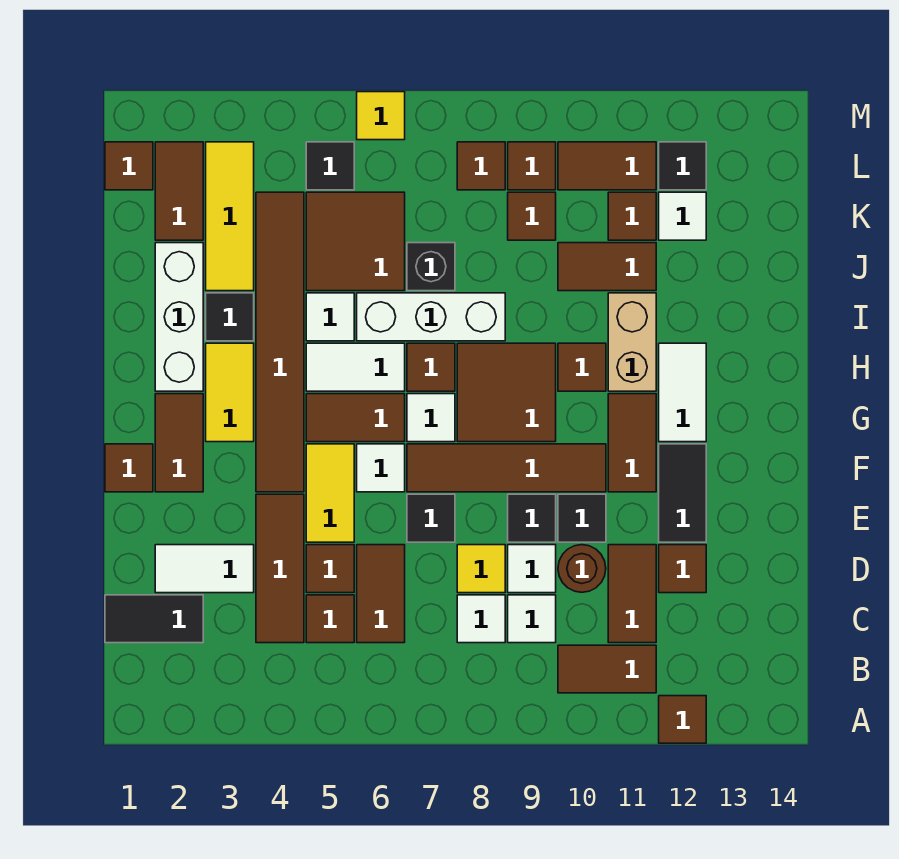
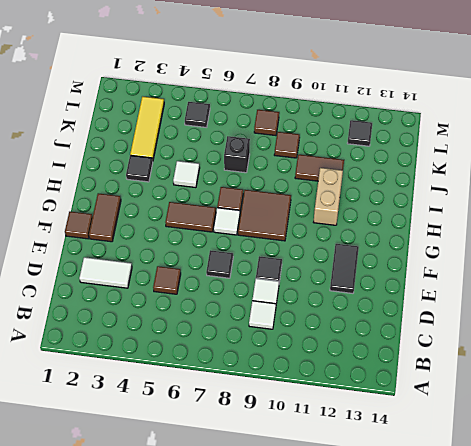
none -> brown 1x1 tile [659,696,706,743]
none -> brown 1x2 tile [558,645,656,693]
none -> black 1x2 tile [105,595,203,643]
none -> brown 1x3 tile [256,494,304,643]

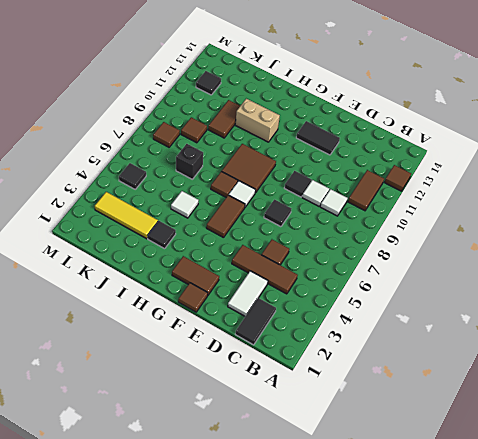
none -> brown 1x1 tile [306,595,354,643]
none -> brown 1x2 tile [357,545,405,643]
none -> white 1x1 tile [457,595,505,643]
none -> brown 1x2 tile [608,545,656,643]

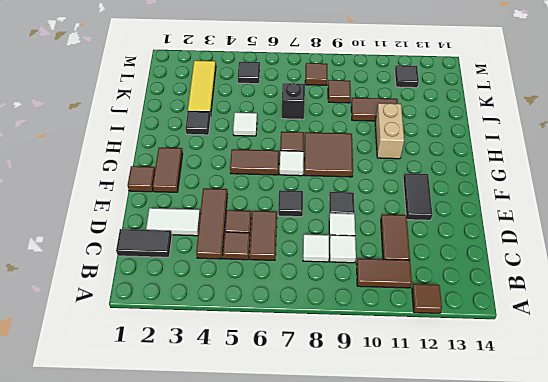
none -> yellow 1x1 tile [457,545,505,593]
none -> brown 1x1 round brick [558,545,606,592]
none -> brown 1x1 tile [659,545,706,593]
none -> yellow 1x2 tile [306,444,354,542]

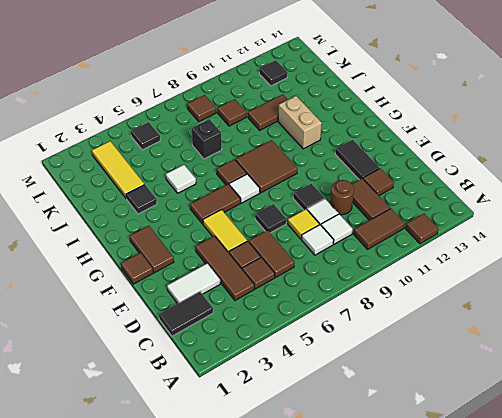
none -> black 1x1 tile [558,494,606,542]
none -> brown 1x6 tile [256,192,304,492]
none -> white 1x1 tile [357,444,405,492]
none -> brown 1x4 tile [407,444,606,492]

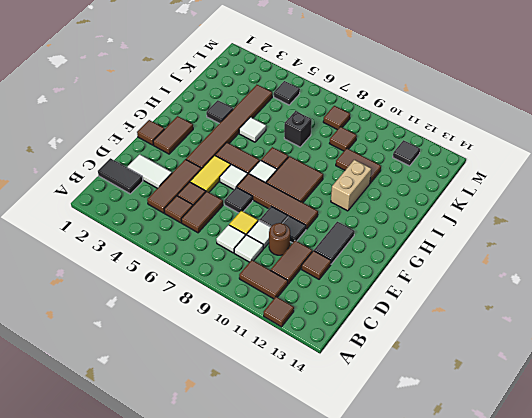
none -> brown 1x2 tile [608,394,656,492]
none -> yellow 1x2 tile [206,343,254,442]
none -> white 1x2 tile [659,343,706,442]
none -> white 1x3 brick [155,243,203,391]

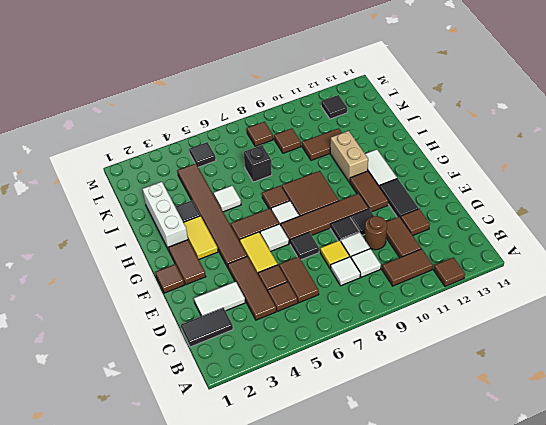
none -> white 1x2 tile [306,343,405,391]
none -> brown 1x1 tile [558,343,606,391]
none -> white 1x3 brick [357,293,505,341]
none -> yellow 1x3 tile [206,142,254,291]

